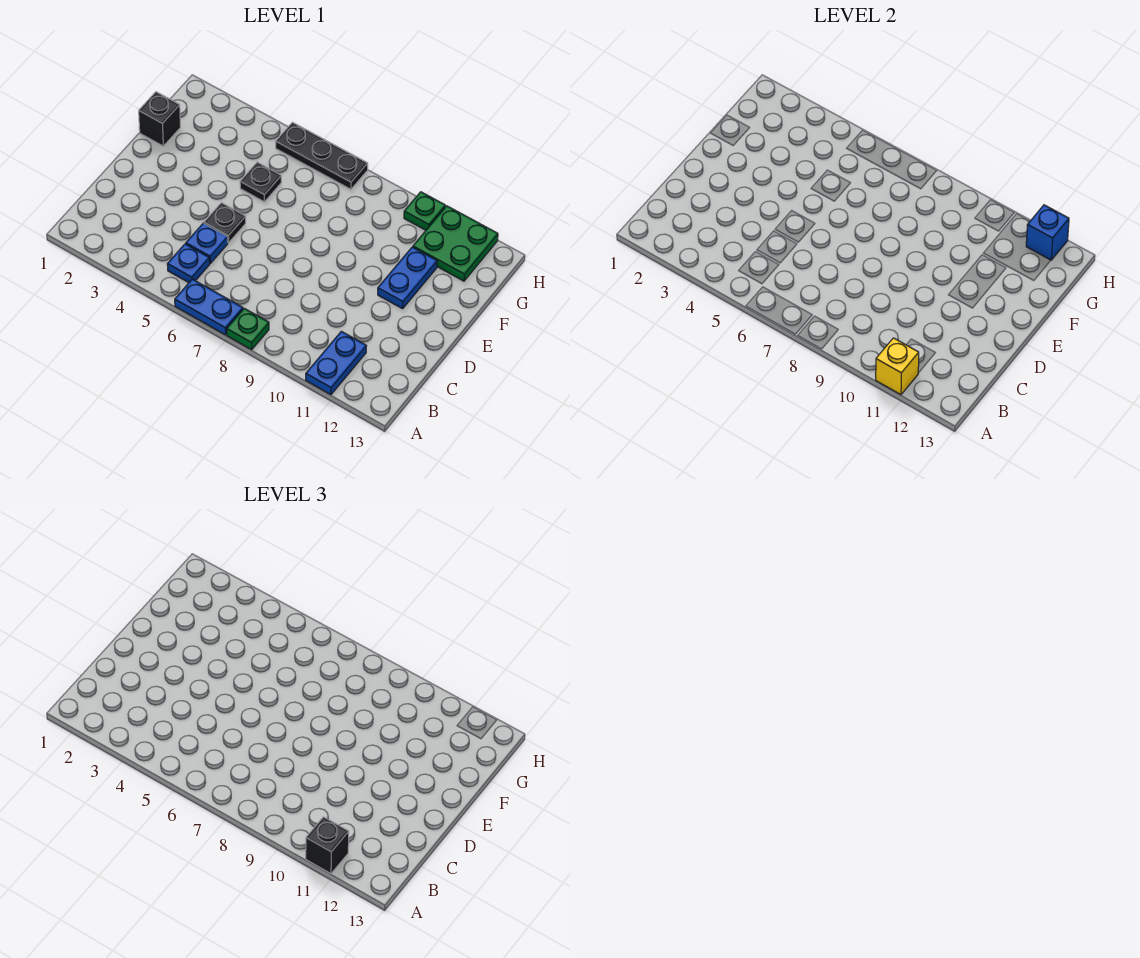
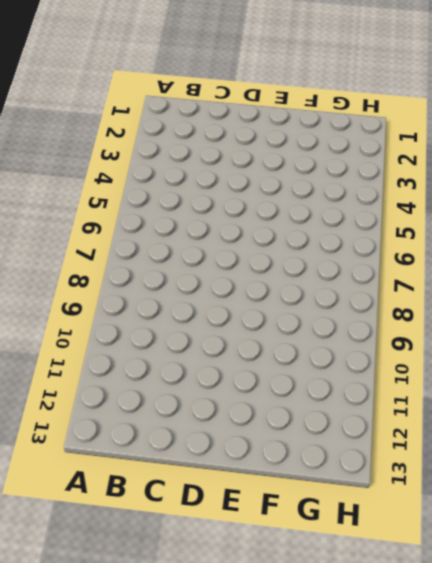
none -> blue 1x2 plate [175,279,243,335]
none -> green 1x1 plate [227,308,269,350]
none -> blue 1x2 plate [306,331,366,395]

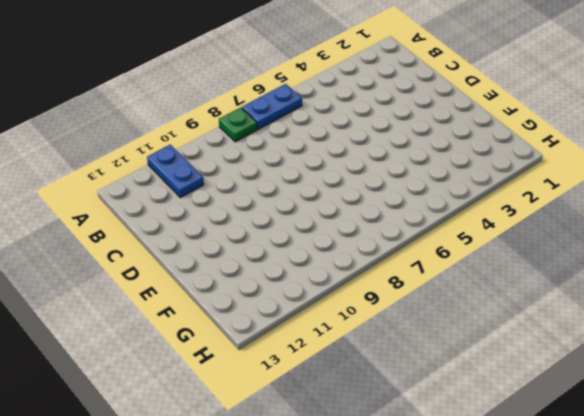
none -> blue 1x1 plate [167,244,210,283]
none -> blue 1x1 plate [186,223,228,263]
none -> black 1x1 plate [204,203,246,243]

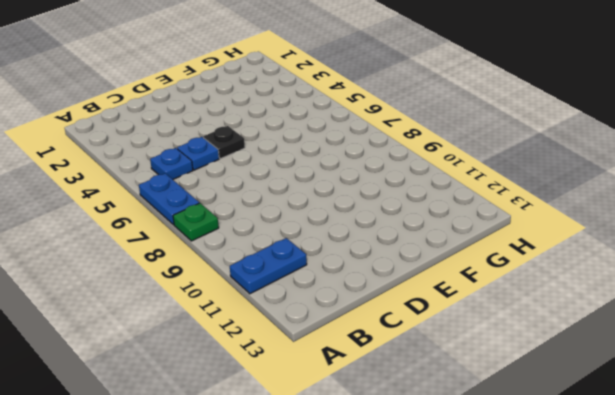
none -> blue 1x2 plate [378,247,437,309]
none -> black 1x1 brick [139,92,180,146]
none -> black 1x1 plate [240,162,281,202]

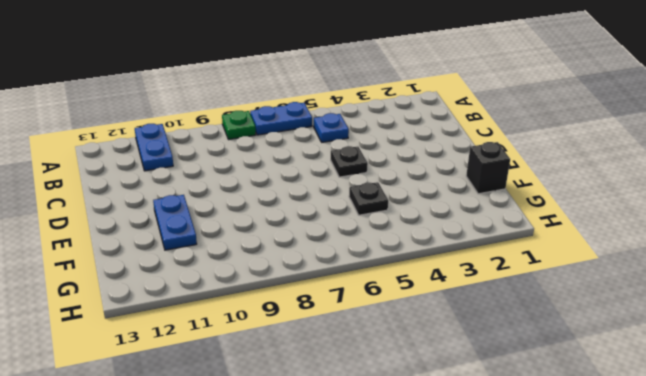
none -> blue 1x1 plate [186,223,228,263]
none -> green 2x2 plate [413,206,498,281]
none -> black 1x3 plate [276,122,368,189]

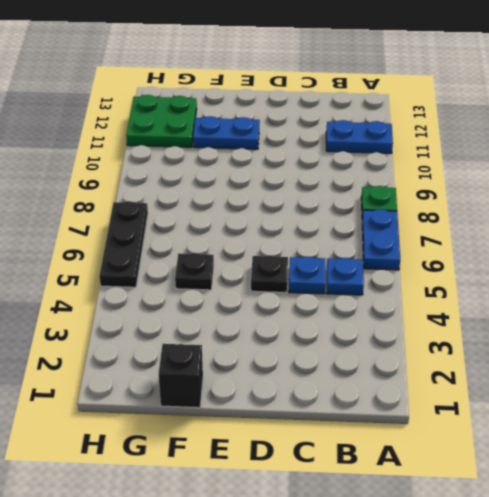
none -> green 1x1 plate [404,192,445,230]
none -> yellow 1x1 brick [876,338,919,395]
none -> blue 1x1 brick [1026,205,1069,260]

